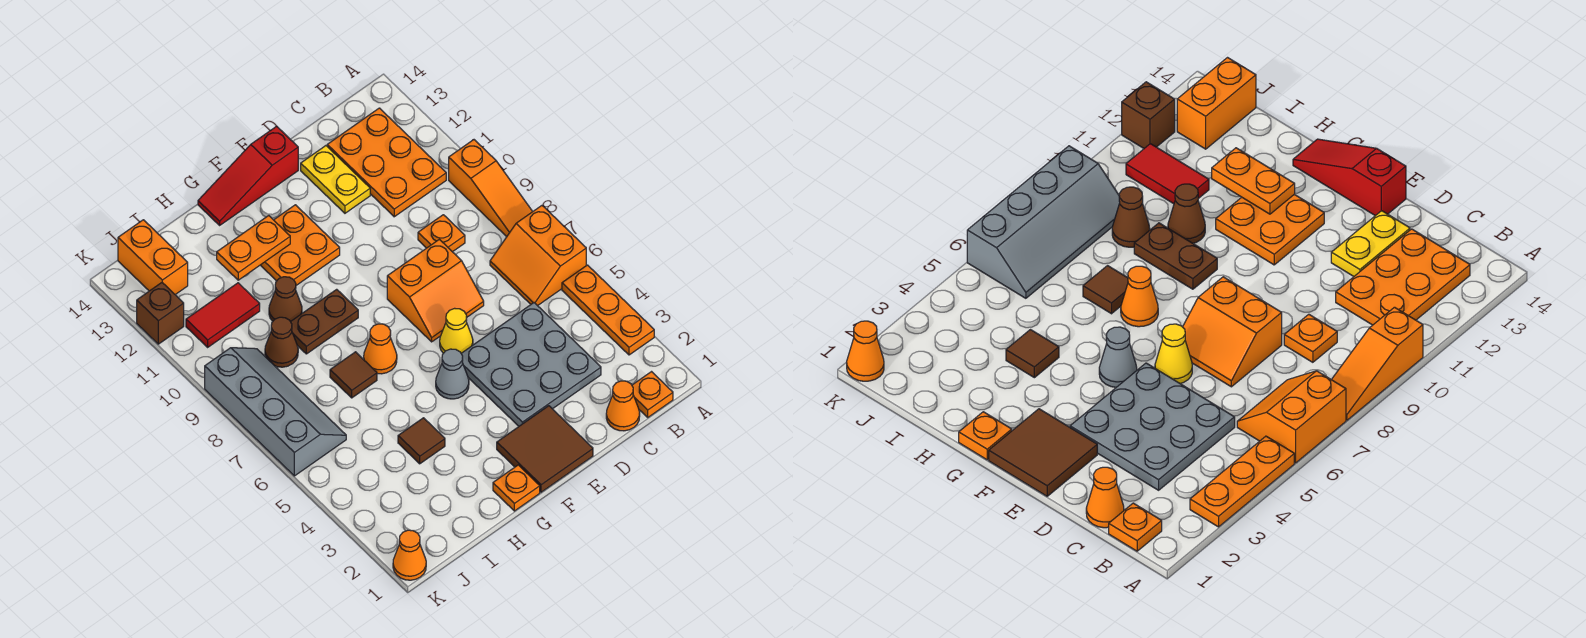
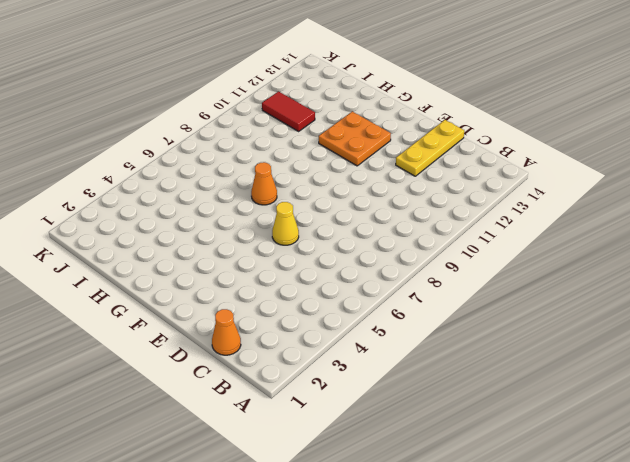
yellow 1x3 plate [396,120,464,176] -> yellow 1x2 plate [301,146,370,213]
none -> orange 1x3 plate [562,265,654,355]
none -> orange 2x2 slope [490,206,586,306]
none -> orange 1x3 slope [449,140,533,237]

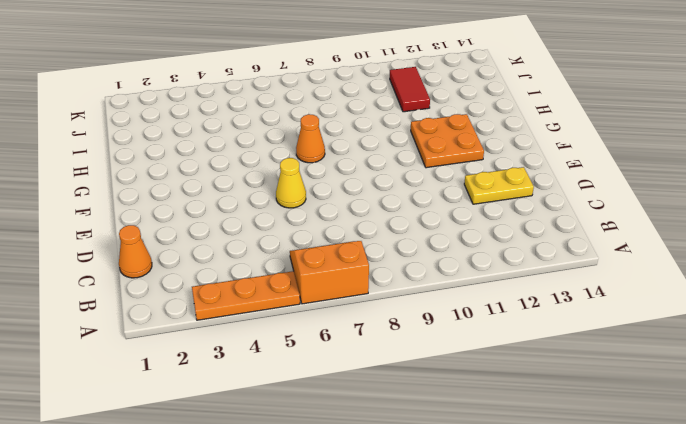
none -> orange 1x3 slope [449,140,533,237]
none -> orange 1x1 plate [632,372,673,417]
none -> orange 2x3 plate [327,108,446,217]

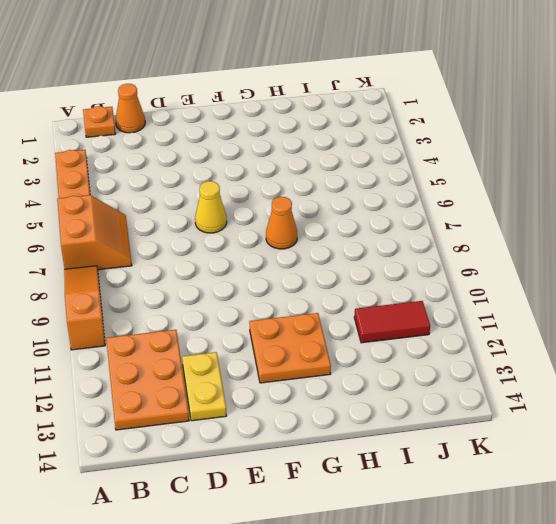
none -> grey 3x3 plate [461,303,601,426]
none -> orange 1x1 plate [418,215,465,252]
none -> orange 2x2 slope [387,239,484,342]

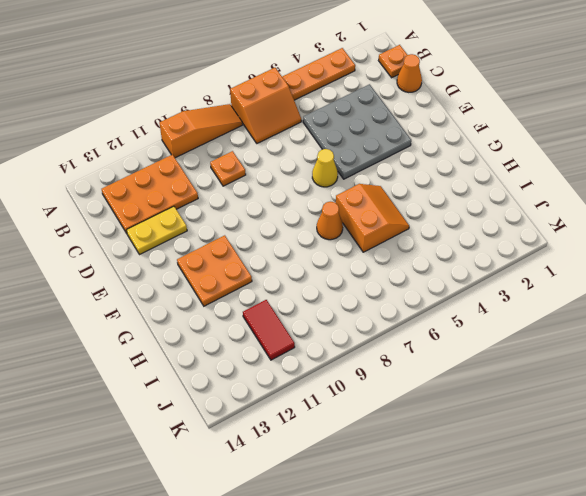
orange 2x2 slope [336,184,409,252] -> orange 2x2 slope moved to [387,239,484,342]
none -> brown 2x2 tile [497,406,593,492]
none -> red 1x3 slope [198,126,298,225]
none -> grey 1x1 cone [436,349,469,399]

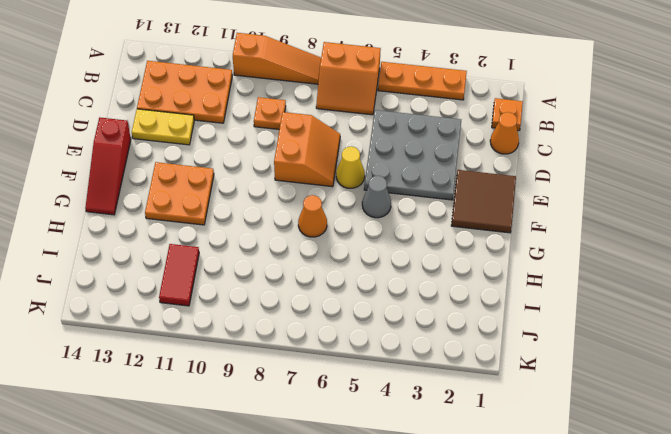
none -> orange 1x1 plate [493,465,540,511]
none -> brown 1x2 plate [291,289,358,354]
none -> brown 1x1 tile [398,418,445,464]

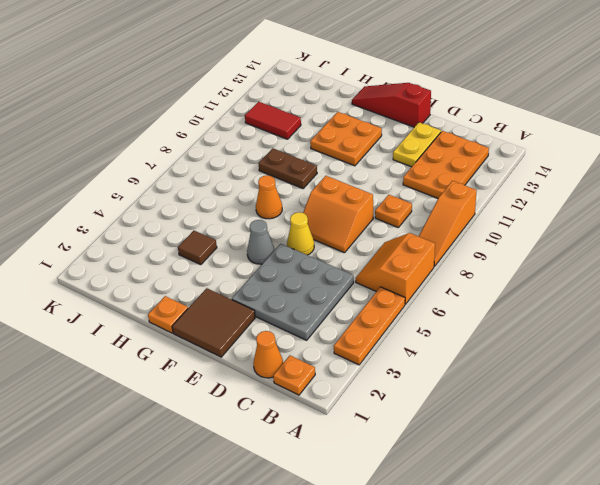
none -> brown 1x1 tile [330,352,377,398]
none -> brown 1x1 cone [269,277,302,322]
none -> brown 1x1 cone [265,317,298,367]

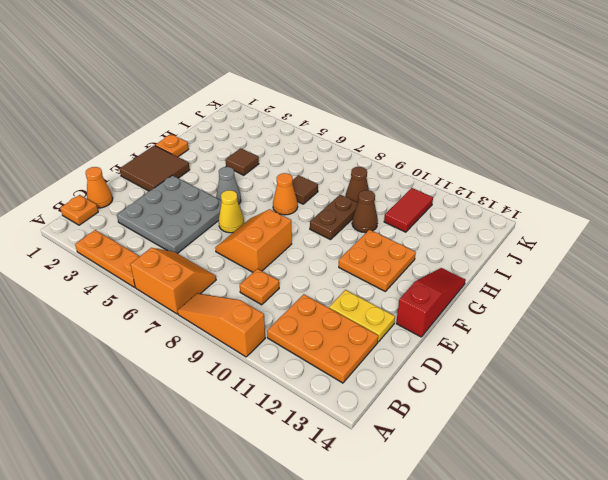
none -> grey 2x4 slope [205,348,346,476]
none -> orange 1x2 brick [118,220,188,295]
none -> orange 1x1 cone [393,530,426,580]

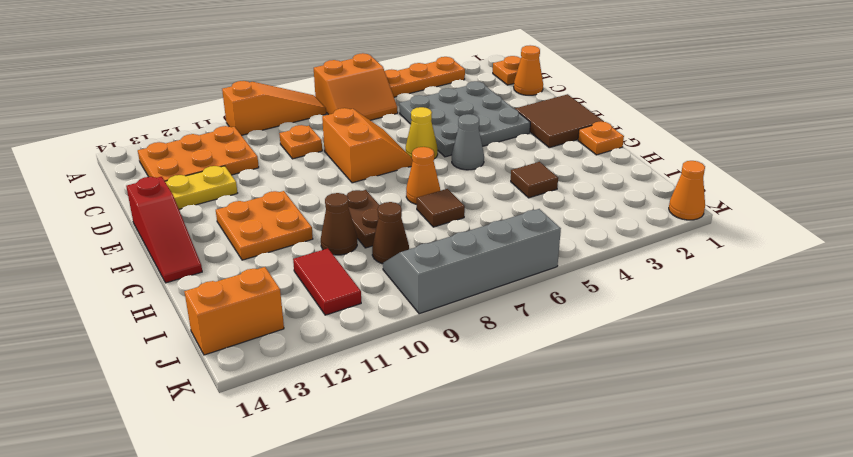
none -> brown 1x1 brick [137,283,184,344]
none -> orange 1x2 plate [217,216,290,280]

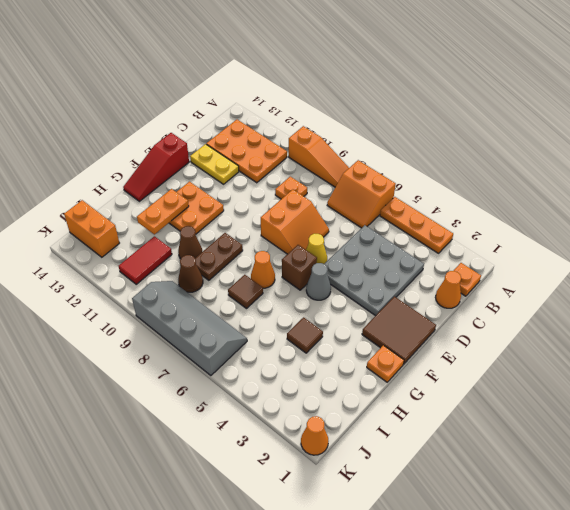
brown 1x1 brick [282,245,317,290] -> brown 1x1 brick moved to [137,283,184,344]

